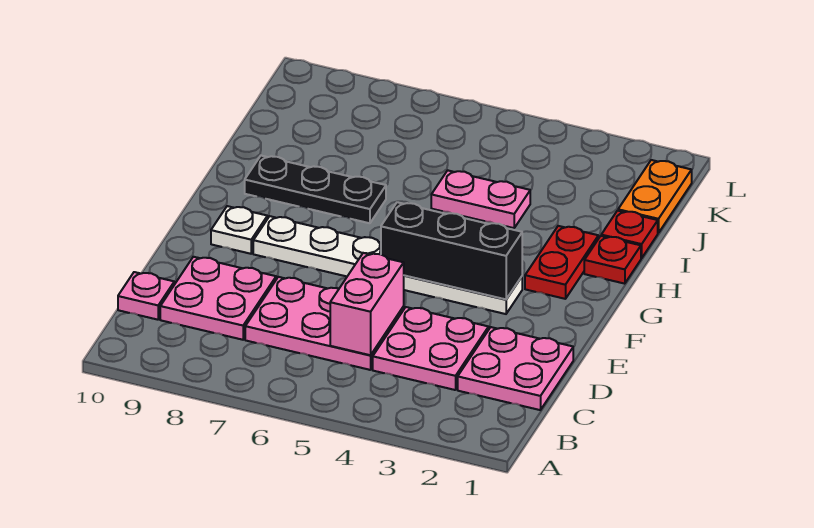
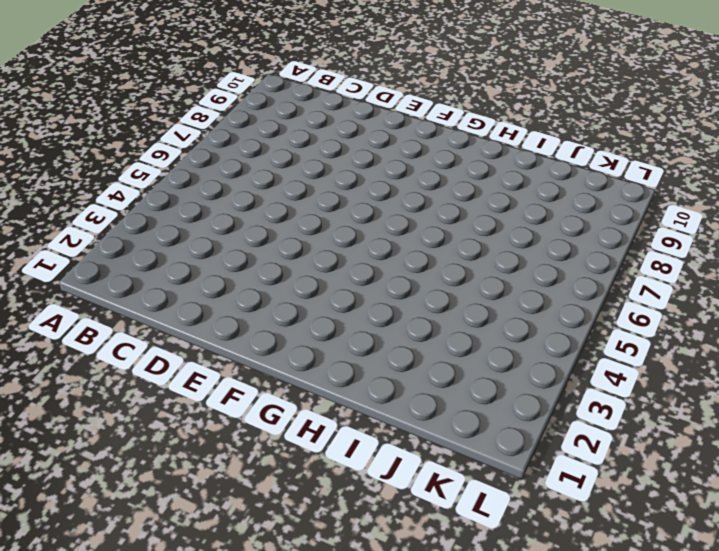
none -> pink 2x2 plate [458,327,573,410]
none -> pink 2x2 plate [373,307,489,390]
none -> pink 2x3 plate [245,277,404,370]

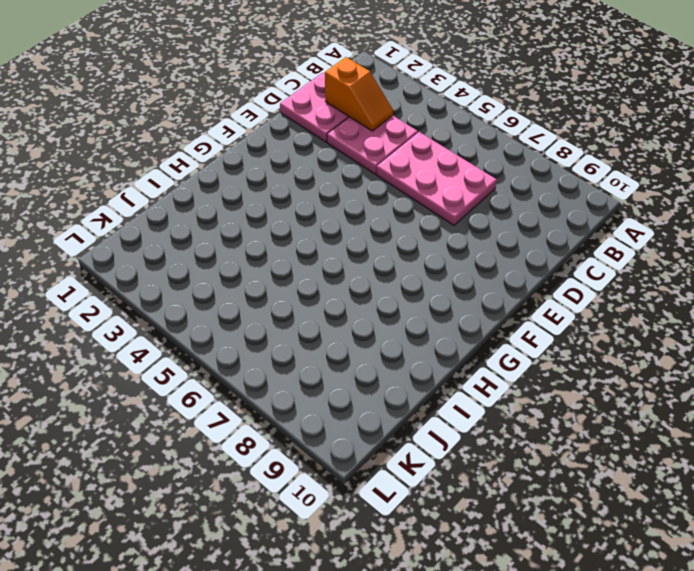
orange 1x2 slope [325,57,393,131] -> none
none -> pink 2x2 plate [160,257,276,340]
none -> pink 1x1 plate [118,272,174,320]
none -> white 1x6 plate [253,216,522,314]

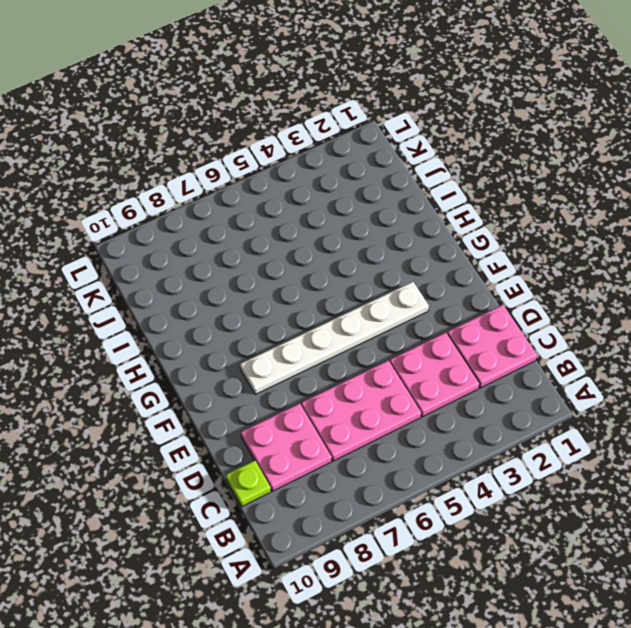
lime 1x1 plate [226,460,271,507] -> pink 1x1 plate [118,272,174,320]
none -> white 1x1 plate [211,206,267,254]
none -> red 1x2 plate [525,226,598,299]
none -> red 1x1 plate [584,236,641,284]

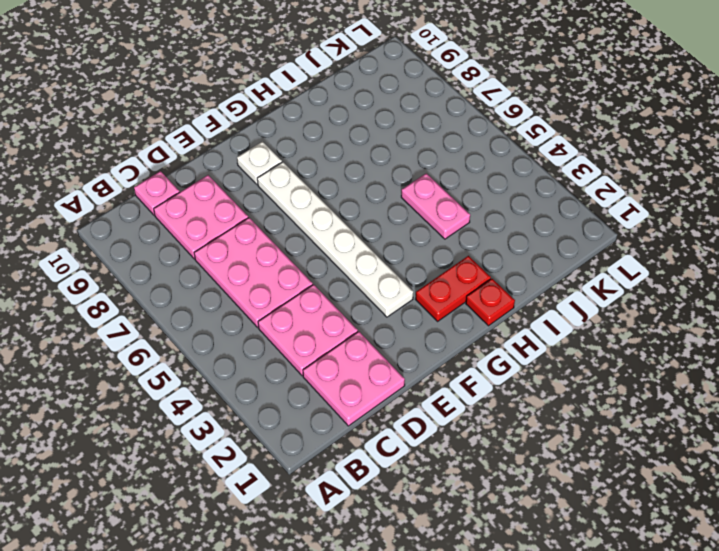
none -> black 1x3 plate [245,156,386,223]
none -> red 1x1 plate [601,211,658,258]
none -> orange 1x2 plate [618,160,692,233]

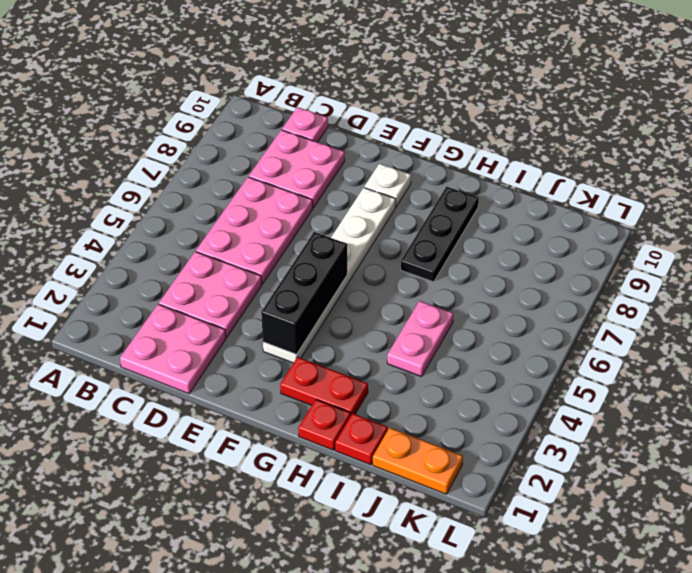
none -> pink 1x2 brick [330,253,404,355]

